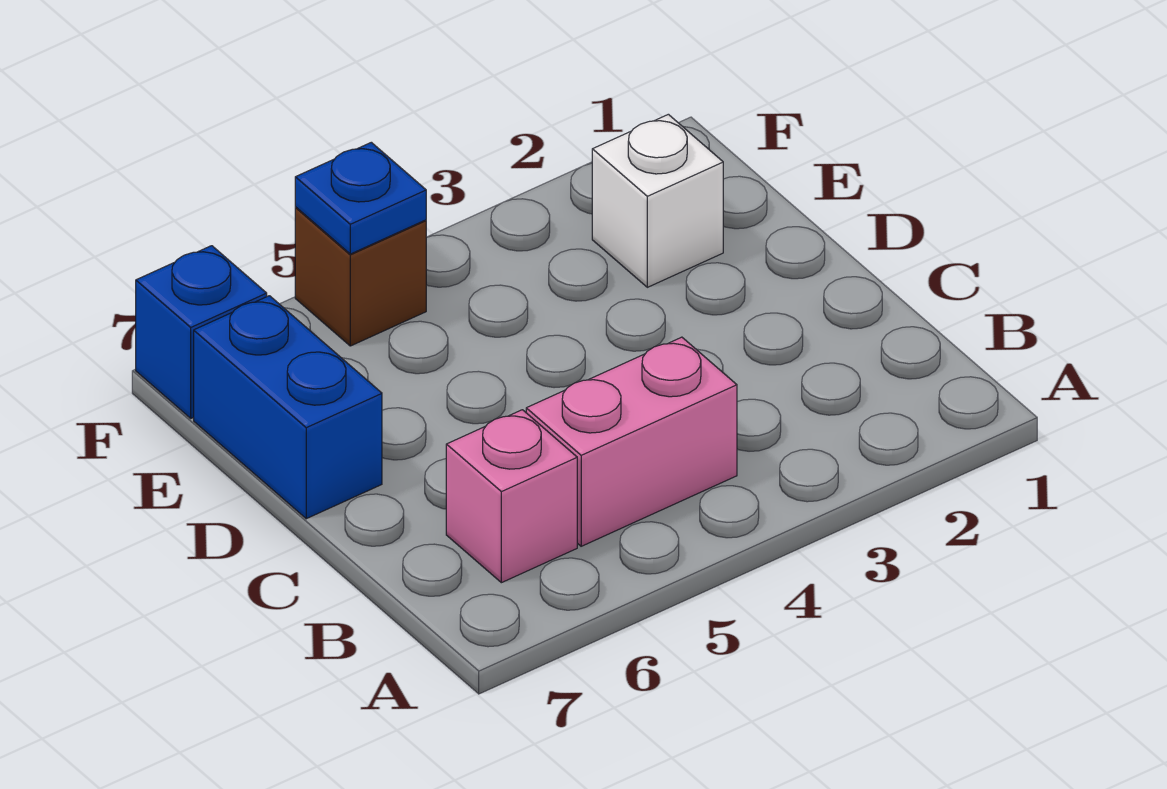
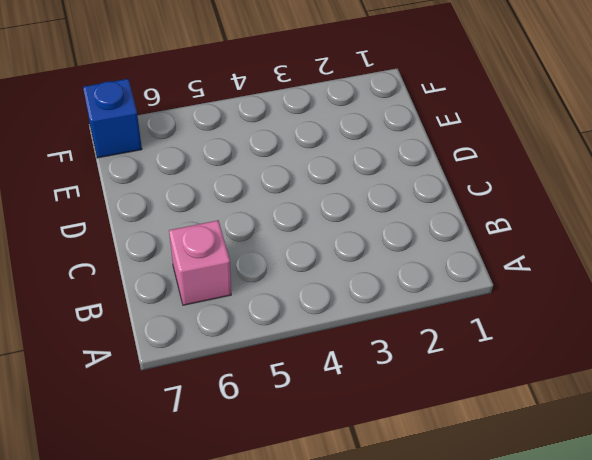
none -> pink 1x2 brick [526,337,737,546]
none -> blue 1x2 brick [194,296,382,519]

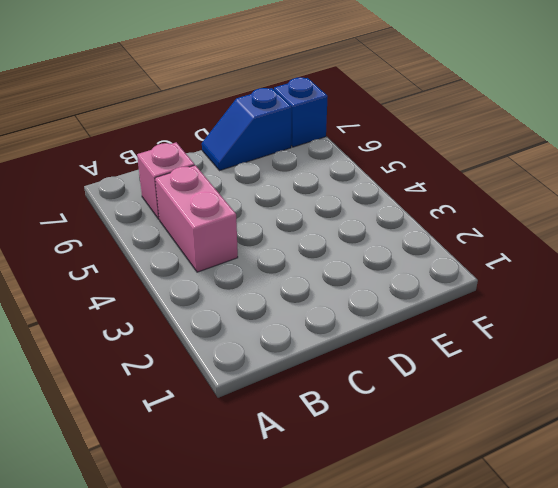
blue 1x2 slope [202,88,291,171] -> blue 1x2 brick [194,296,382,519]
none -> white 1x1 brick [592,114,723,287]
none -> brown 1x1 brick [295,208,426,346]

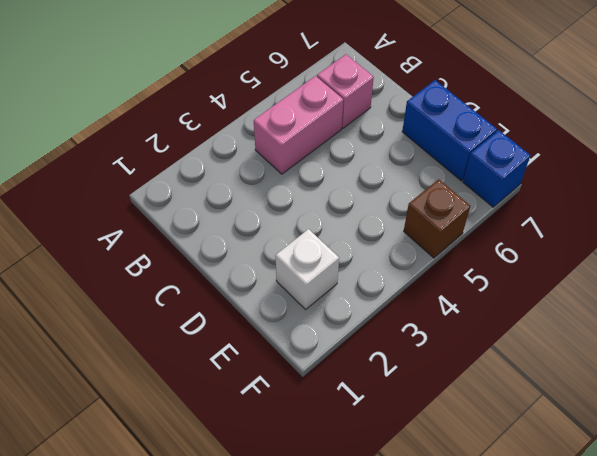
none -> blue 1x1 plate [295,142,426,254]

